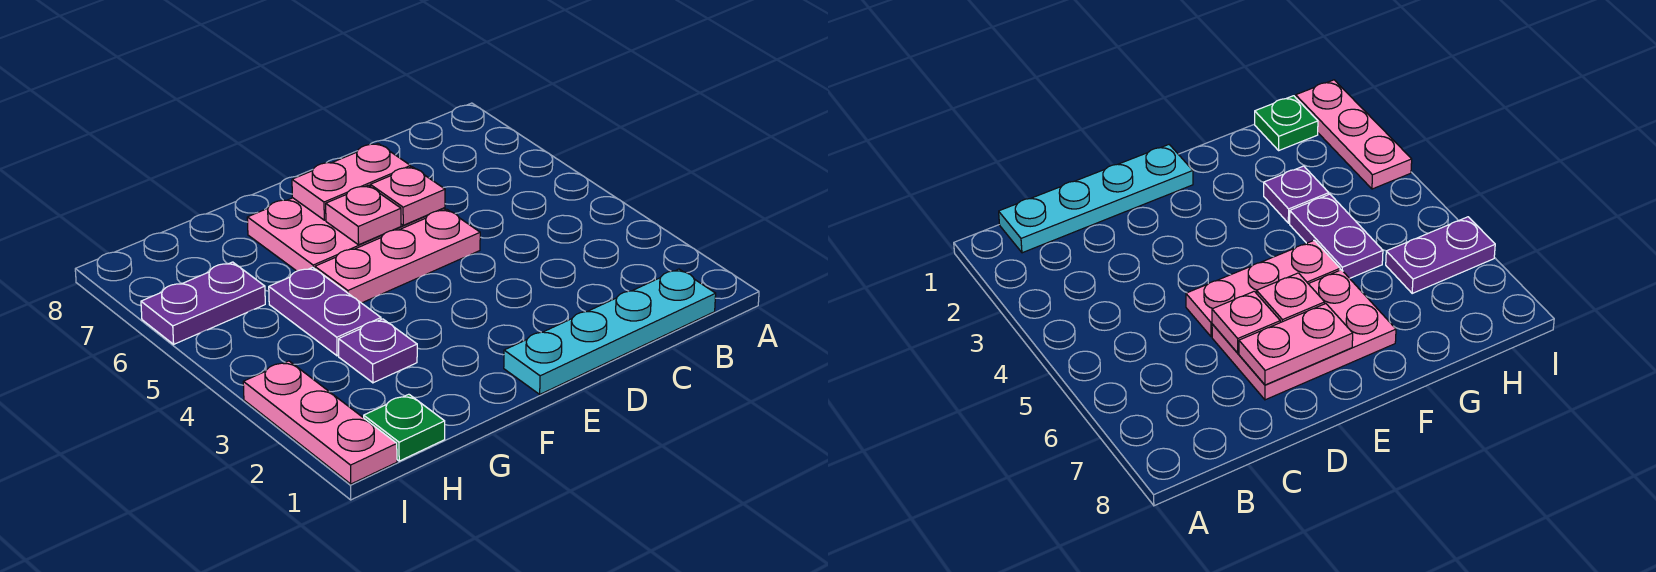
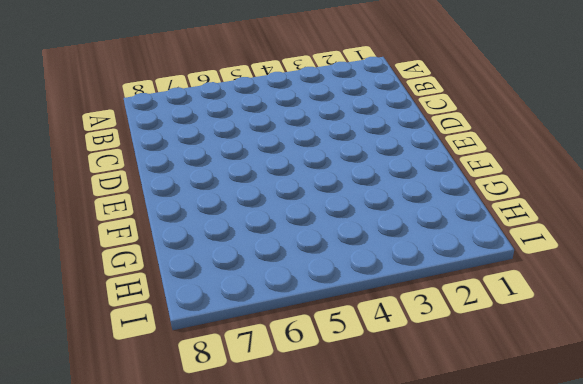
none -> cyan 1x4 plate [504,269,716,394]
none -> pink 1x3 plate [315,209,480,303]

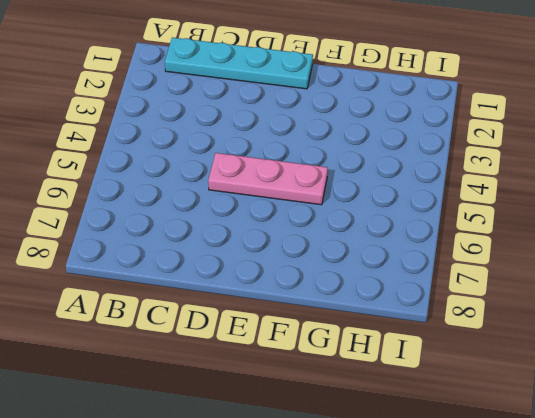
none -> pink 2x3 plate [247,198,445,271]
none -> purple 1x1 plate [339,319,417,383]

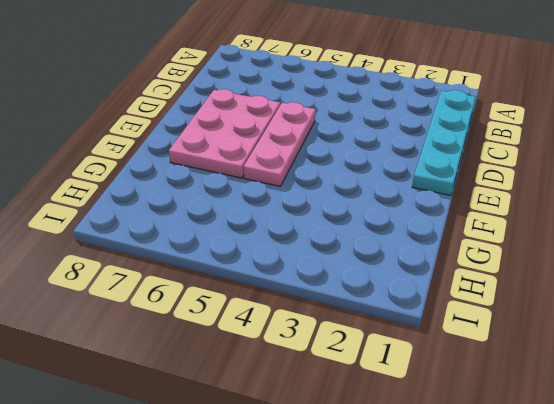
none -> purple 1x1 plate [339,319,417,383]
none -> purple 1x2 plate [269,267,381,356]

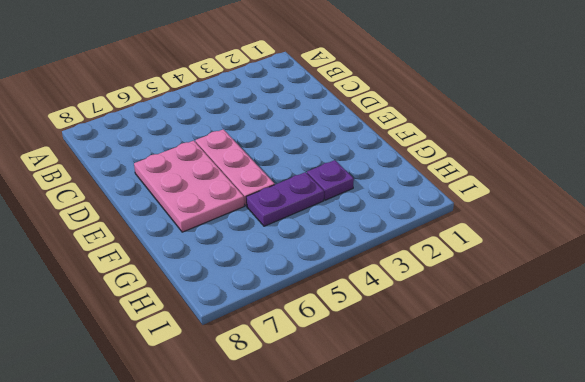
none -> cyan 1x4 plate [504,269,716,394]
none -> green 1x1 plate [364,394,445,461]

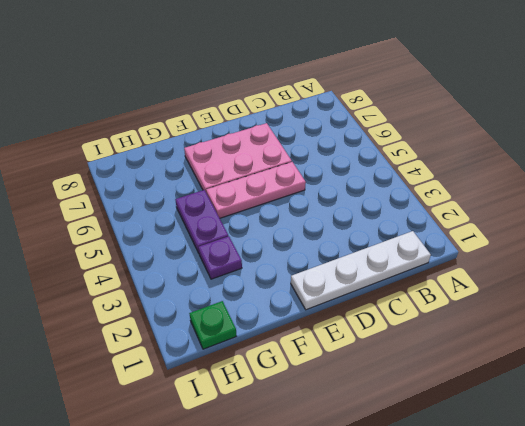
white 1x4 plate [291,231,431,310] -> cyan 1x4 plate [504,269,716,394]
none -> purple 1x2 plate [141,262,265,344]
none -> pink 1x3 plate [243,361,397,484]

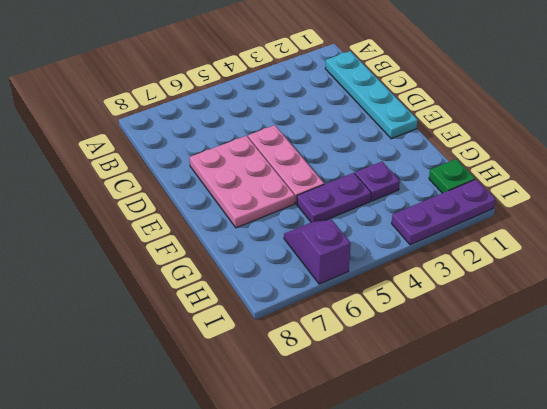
purple 1x2 slope [284,220,351,284] -> purple 1x2 plate [141,262,265,344]
purple 1x3 plate [392,179,496,245] -> pink 1x3 plate [243,361,397,484]
none -> pink 1x1 plate [370,167,445,225]
none -> pink 1x2 plate [292,144,411,220]

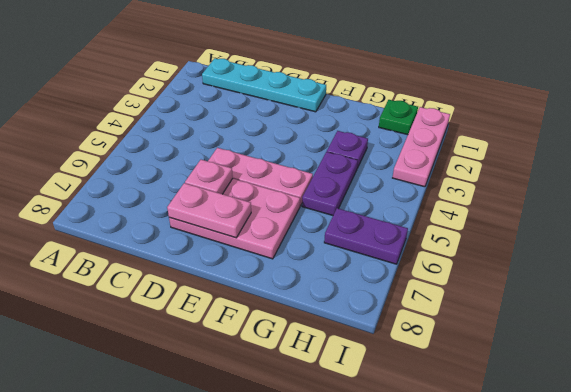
none -> pink 1x1 plate [326,185,401,245]

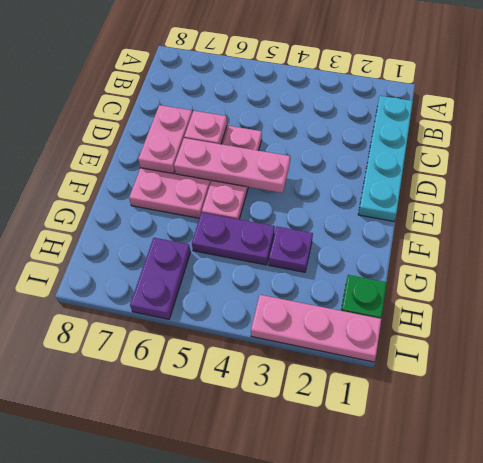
pink 1x3 plate [174,138,290,193] -> pink 1x1 plate [326,185,401,245]

